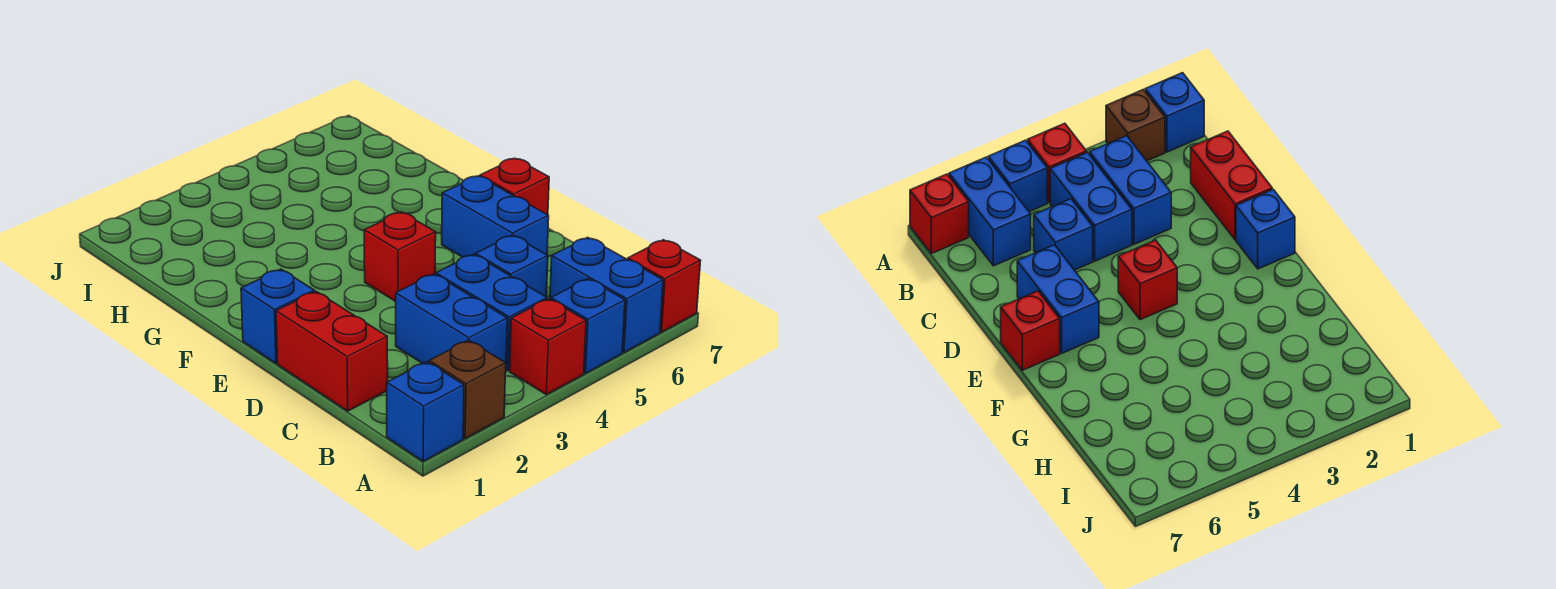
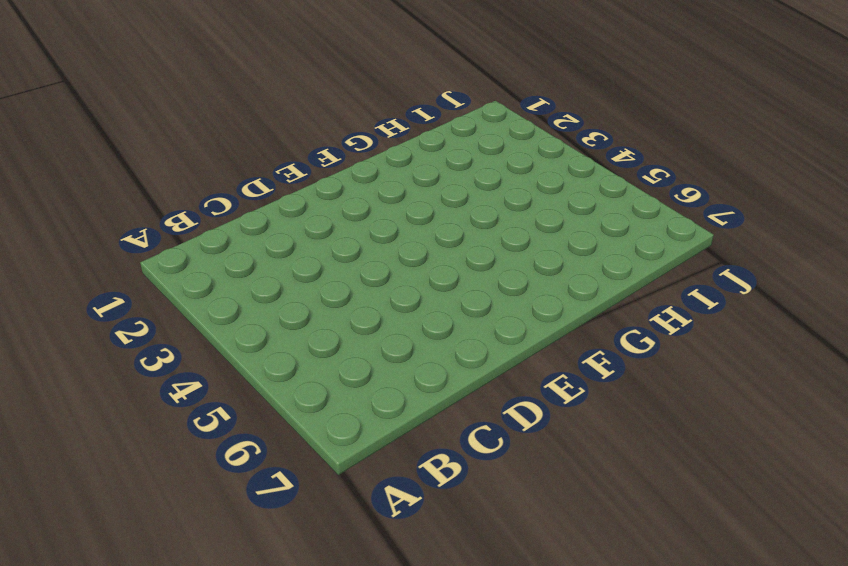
none -> blue 1x1 brick [387,362,464,461]
none -> brown 1x1 brick [429,340,506,438]
none -> red 1x1 brick [510,299,586,395]

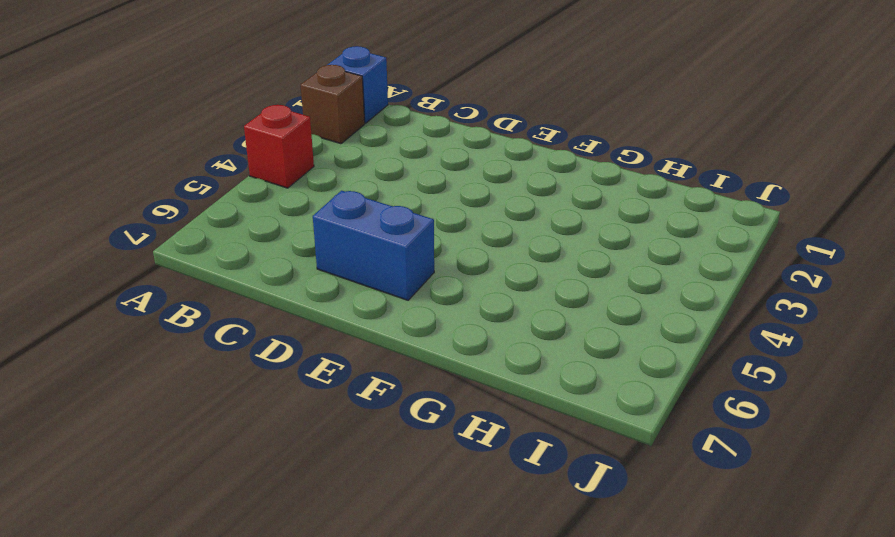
none -> blue 1x1 brick [551,279,625,373]
none -> blue 1x2 brick [550,237,663,352]
none -> red 1x1 brick [628,240,701,332]

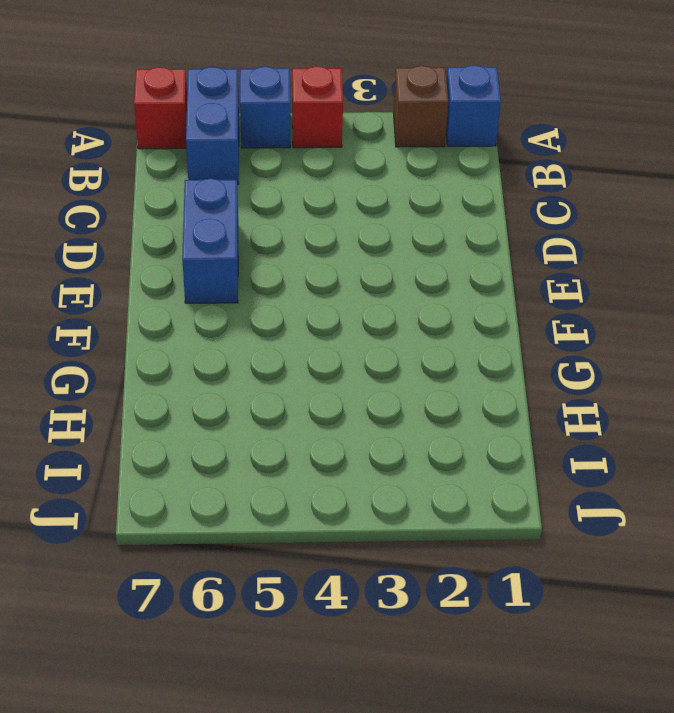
none -> blue 1x2 brick [396,274,507,364]
none -> blue 1x2 brick [436,254,547,371]
none -> red 1x2 brick [276,291,388,411]

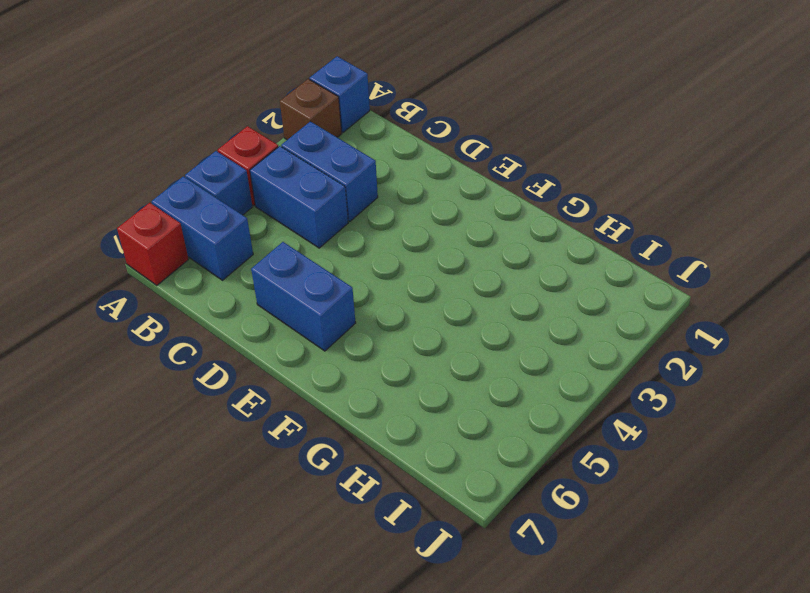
none -> red 1x2 brick [276,291,388,411]
none -> blue 1x1 brick [476,235,548,296]
none -> blue 1x1 brick [241,269,315,363]

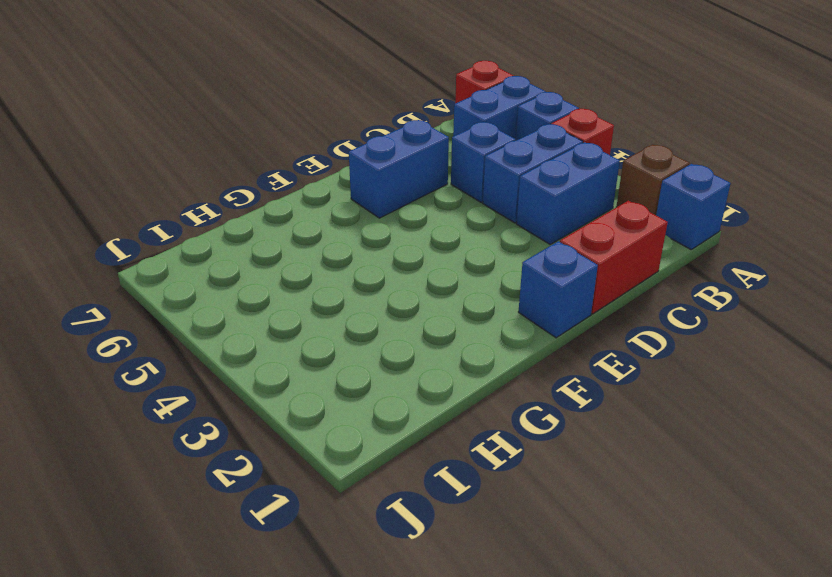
none -> red 1x1 brick [364,212,436,301]
none -> red 1x1 brick [480,159,549,215]

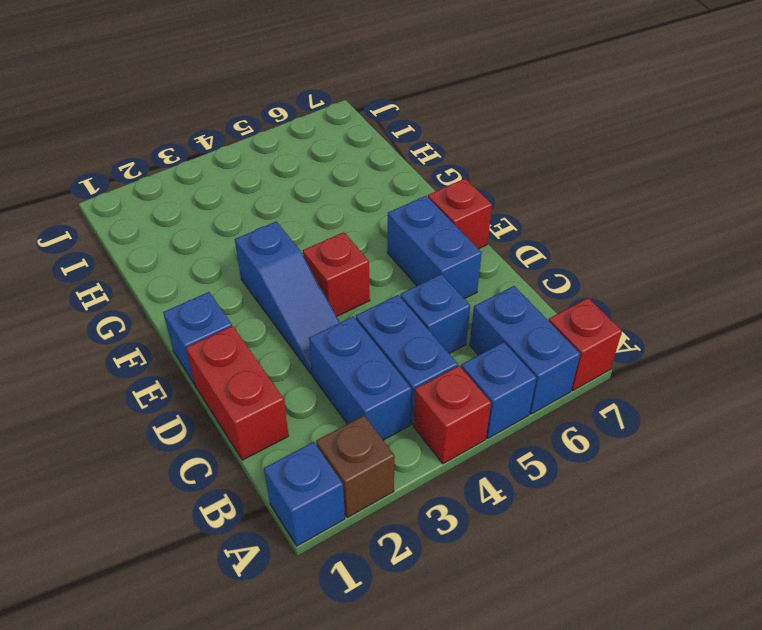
blue 1x3 slope [235,221,340,374] -> none

